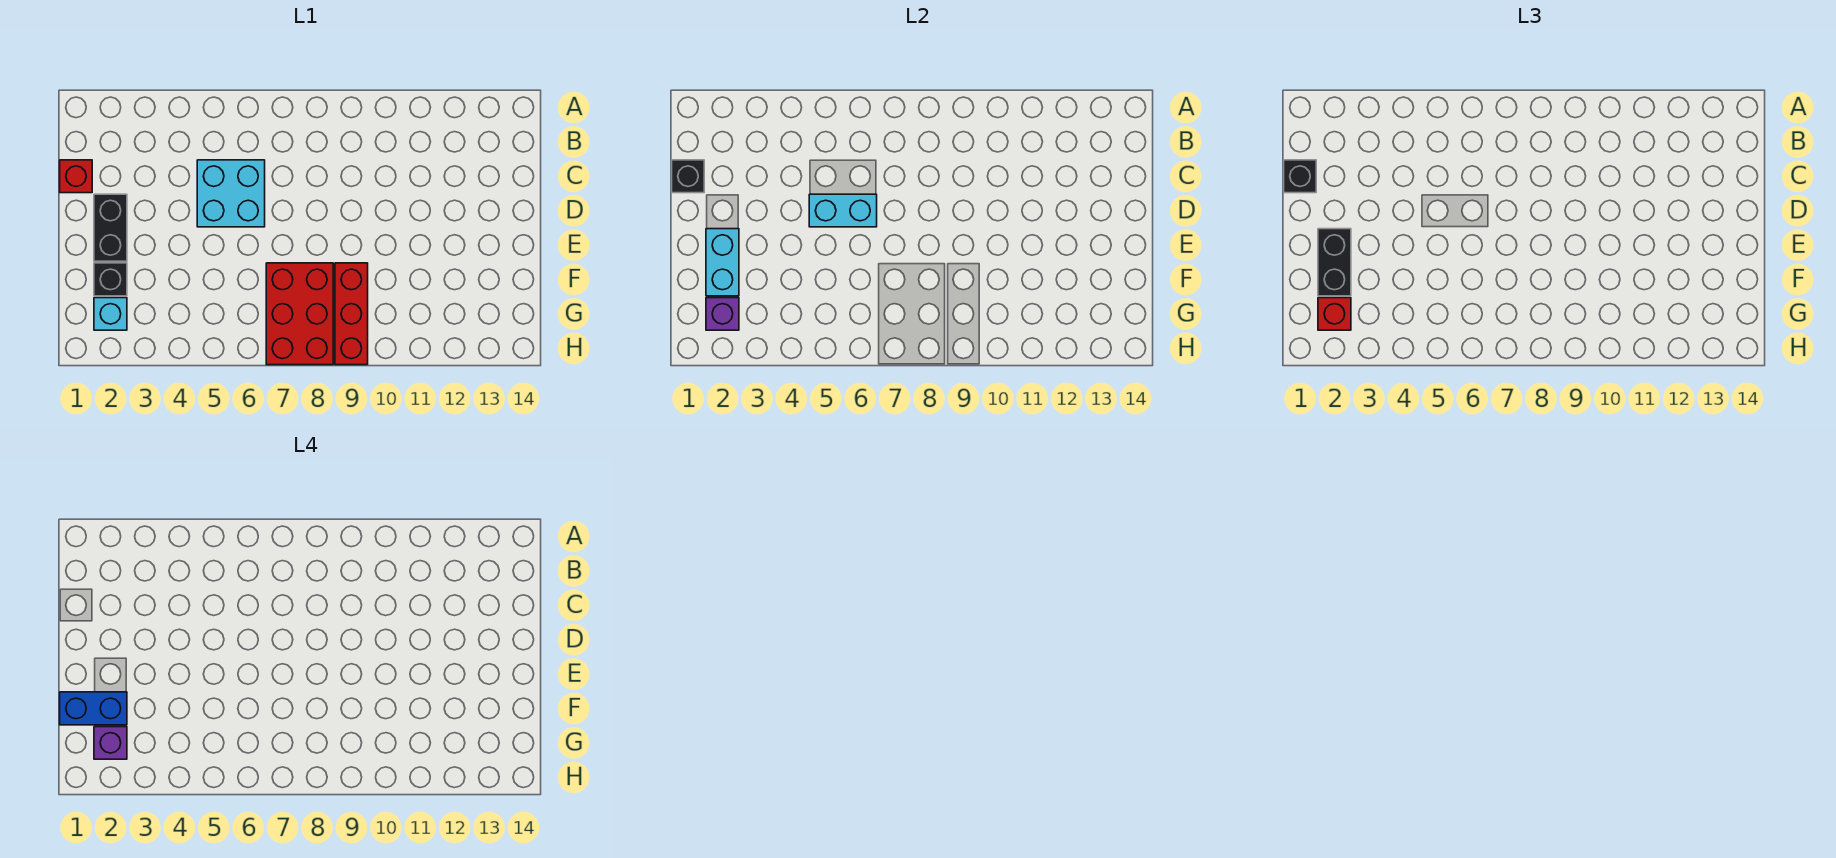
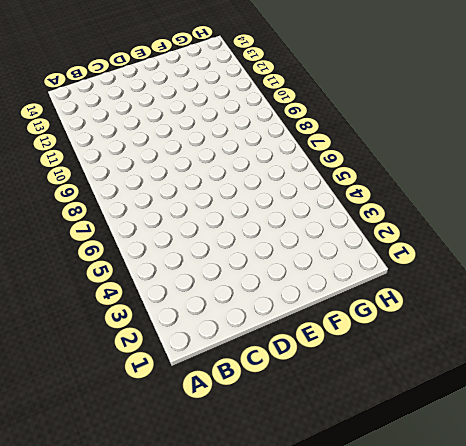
none -> red 1x1 brick [60,160,92,193]
none -> cyan 2x2 brick [197,160,265,227]
none -> black 1x2 brick [94,194,127,261]

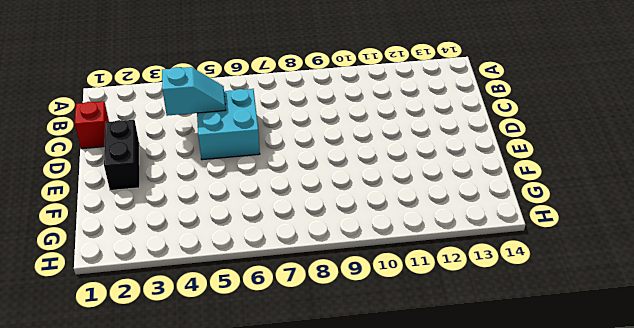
cyan 1x2 slope [162,67,226,116] -> none
none -> black 1x1 brick [94,263,127,296]
none -> red 2x3 brick [266,263,333,365]
none -> red 1x3 brick [335,263,368,365]

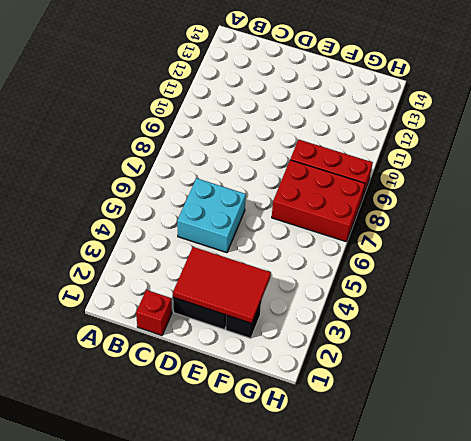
red 2x3 tile [173,247,271,323] -> cyan 1x2 brick [706,229,739,296]
none -> cyan 1x1 brick [94,298,127,330]
none -> black 1x1 brick [672,160,704,193]
none -> cyan 1x2 brick [809,194,877,227]

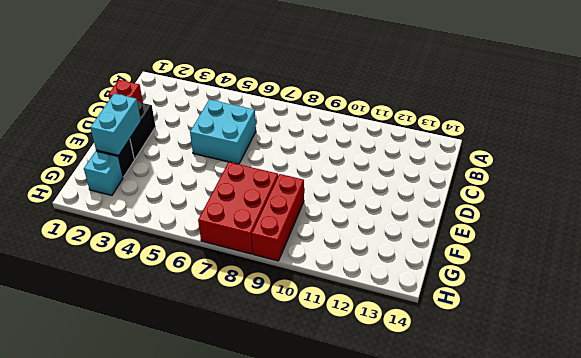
none -> black 1x1 brick [672,160,704,193]
none -> cyan 1x2 brick [809,194,877,227]
none -> purple 1x1 brick [706,298,739,330]

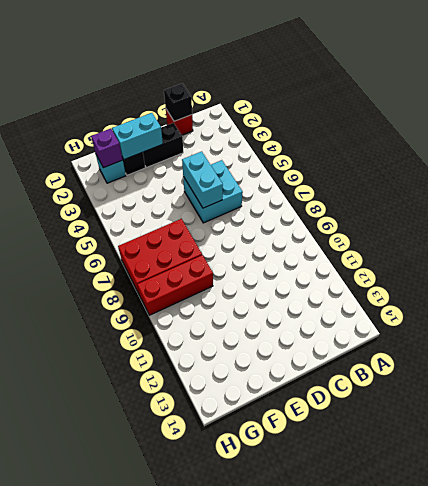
none -> black 1x1 brick [1284,160,1316,193]
none -> black 1x2 brick [1318,229,1351,296]
none -> red 1x1 brick [1318,298,1351,330]

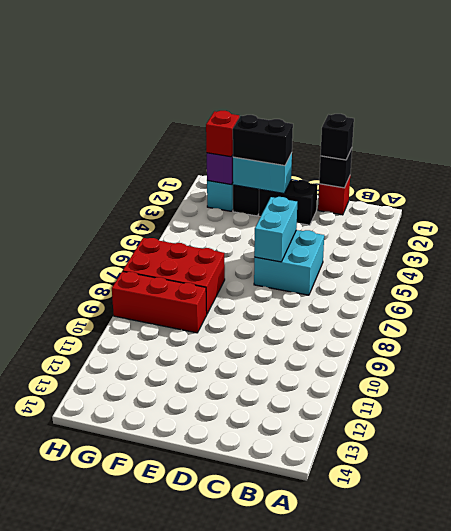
none -> blue 1x2 brick [60,692,127,725]
none -> purple 1x1 brick [94,727,127,759]

